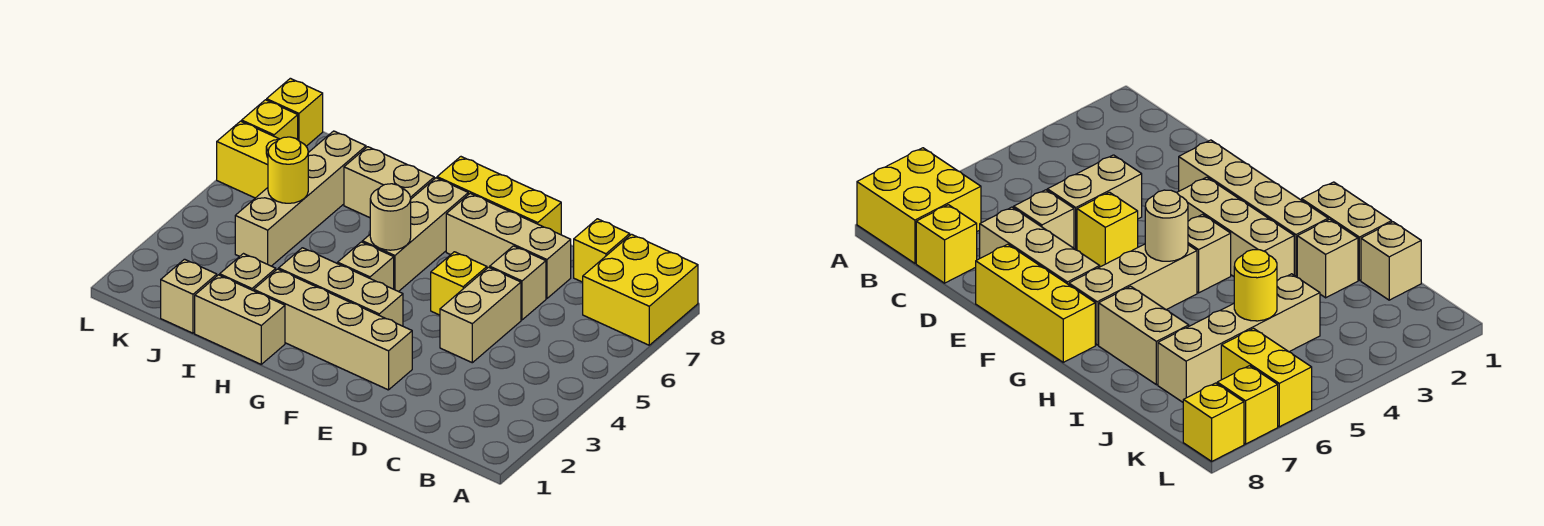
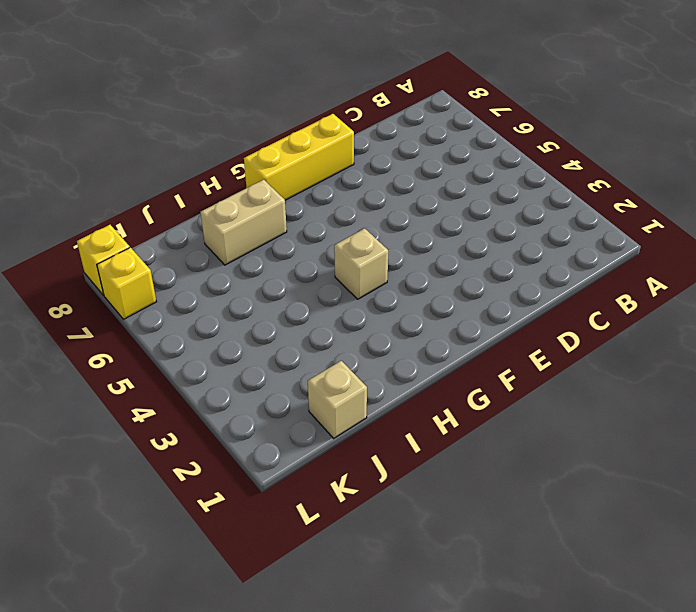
none -> yellow 2x2 brick [583,234,698,345]
none -> yellow 1x1 brick [574,219,630,282]
none -> tan 1x2 brick [440,267,521,363]

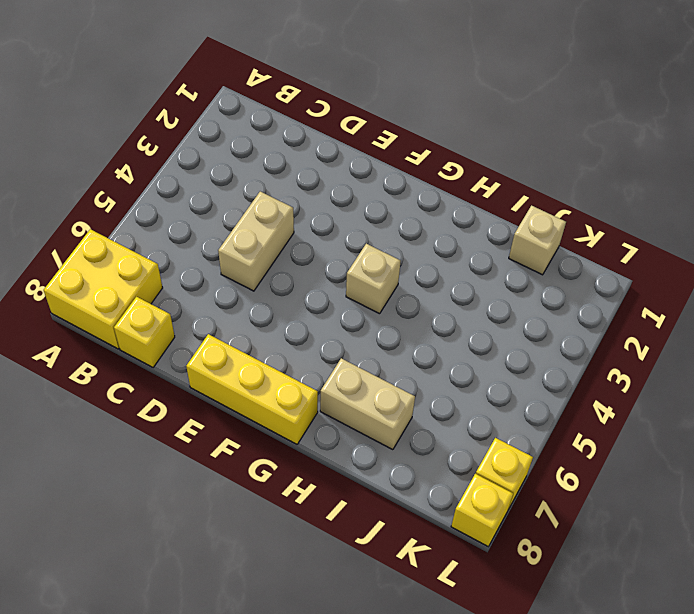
none -> tan 1x1 brick [490,246,546,320]
none -> tan 1x3 brick [446,193,571,298]
none -> tan 1x4 brick [254,269,412,390]

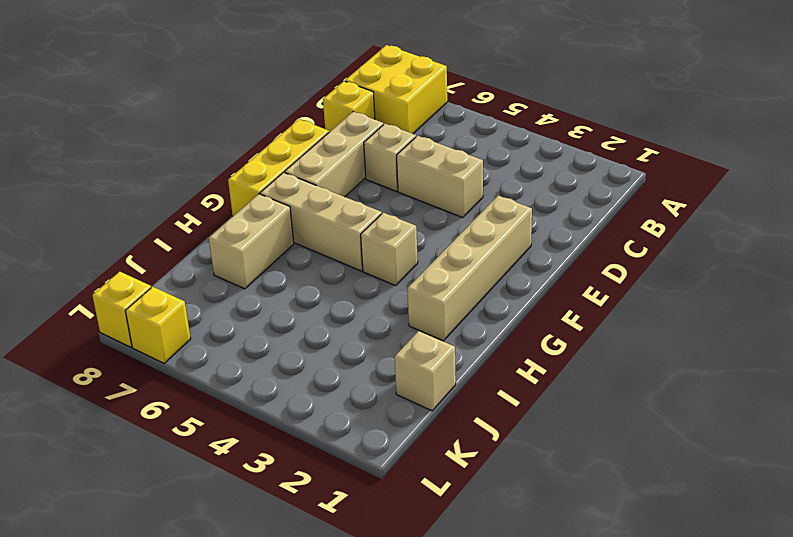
none -> yellow 1x1 brick [431,252,487,315]
none -> tan 1x3 brick [279,248,403,326]
none -> tan 1x2 brick [195,275,285,364]

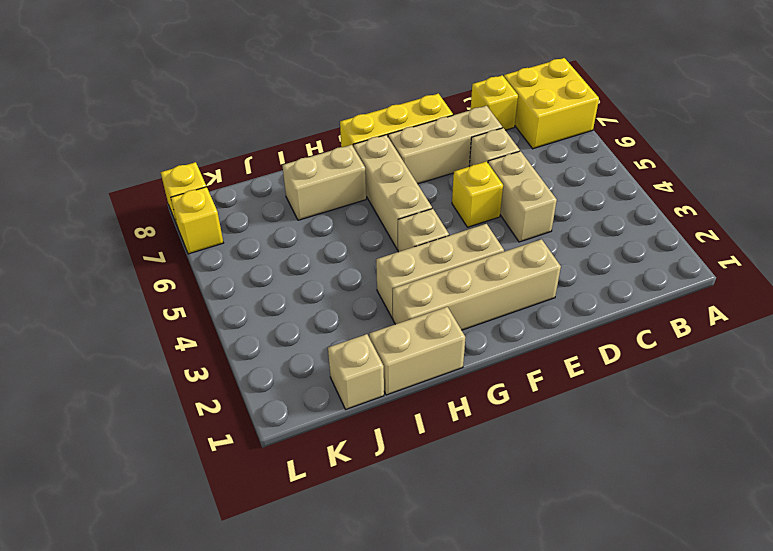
none -> tan 1x1 brick [220,254,276,291]
none -> tan 1x4 brick [235,131,366,266]
none -> yellow 1x2 brick [217,121,279,198]

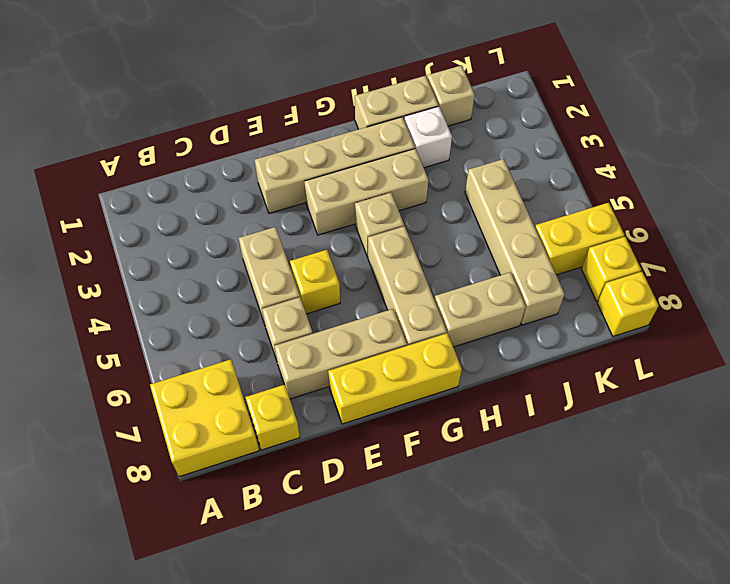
white 1x1 brick [404,106,452,168] -> tan 1x1 brick [220,254,276,291]
none -> tan 1x1 round brick [370,184,411,250]
none -> yellow 1x1 round brick [268,137,308,203]

